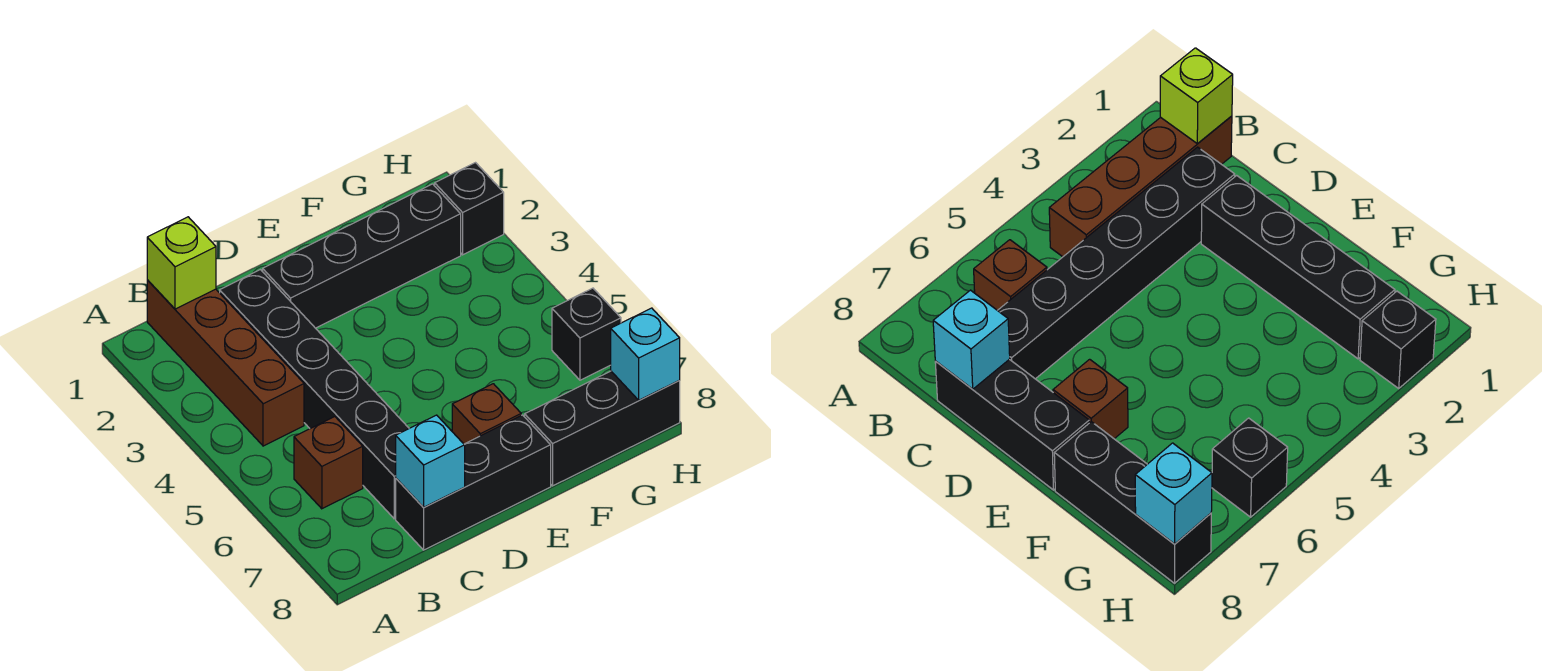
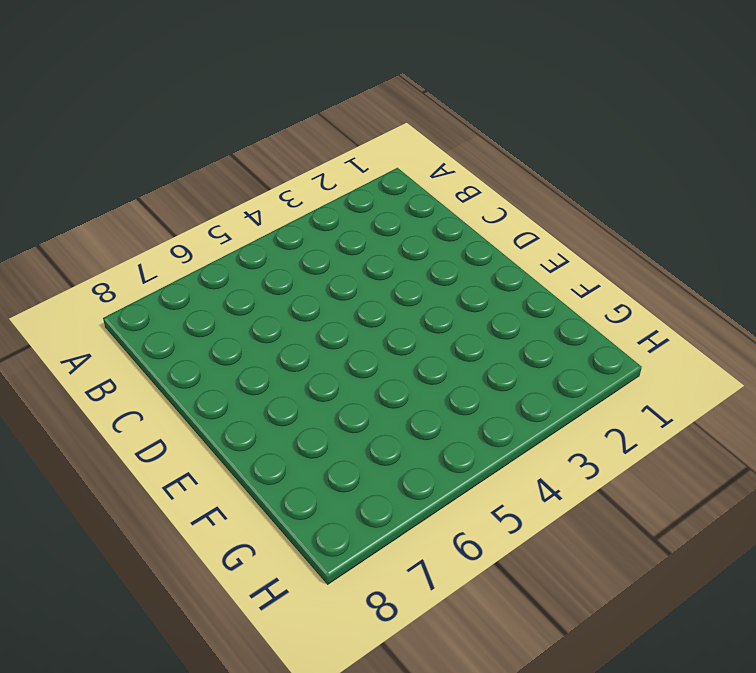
none -> brown 1x4 brick [147,280,304,446]
none -> brown 1x1 brick [294,417,363,509]
none -> black 1x6 brick [220,270,409,519]

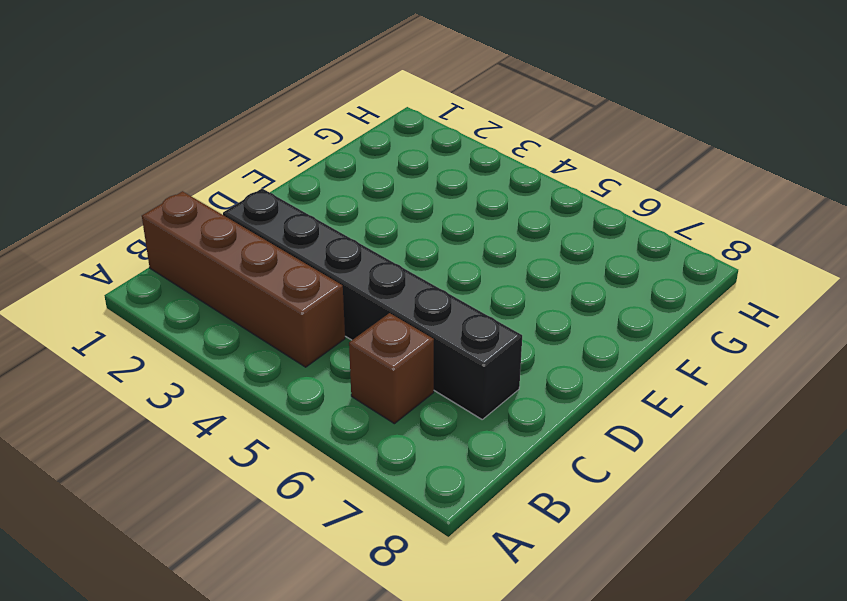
none -> black 1x3 brick [396,415,551,550]
none -> black 1x4 brick [263,184,461,328]
none -> brown 1x1 brick [452,384,521,444]

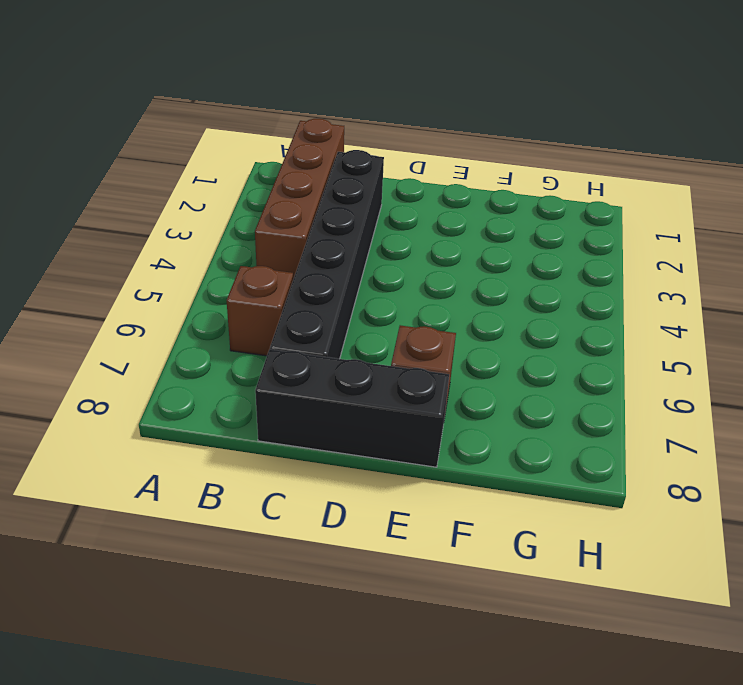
none -> black 1x4 brick [263,184,461,328]
none -> black 1x3 brick [525,371,680,486]
none -> black 1x1 brick [435,163,504,255]

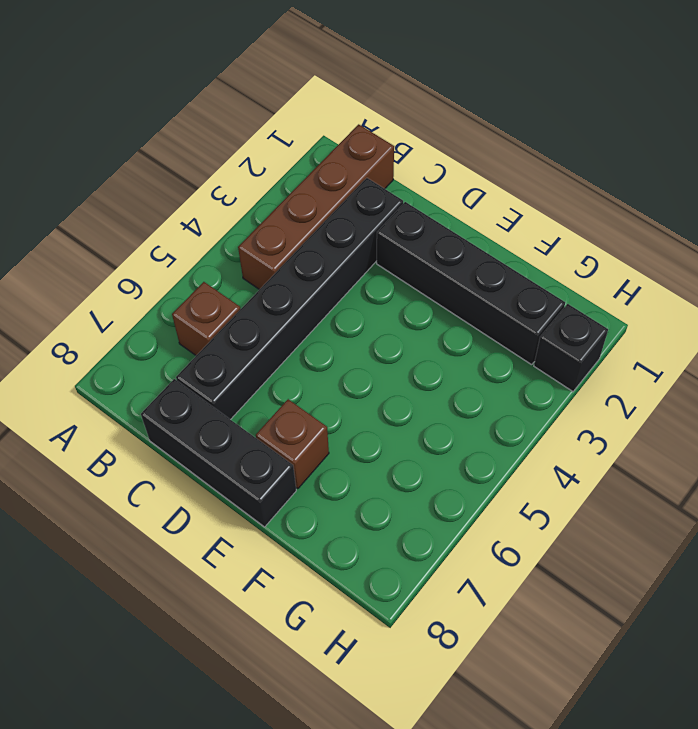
none -> black 1x3 brick [525,371,680,486]
none -> black 1x1 brick [552,288,621,380]
none -> lime 1x1 brick [147,217,216,309]

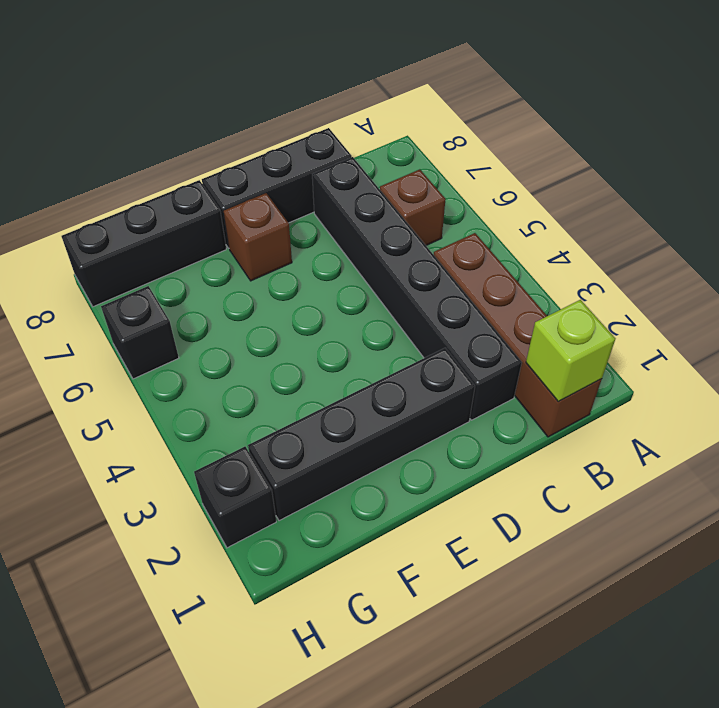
none -> cyan 1x1 brick [396,415,465,507]
none -> cyan 1x1 brick [611,308,680,400]

